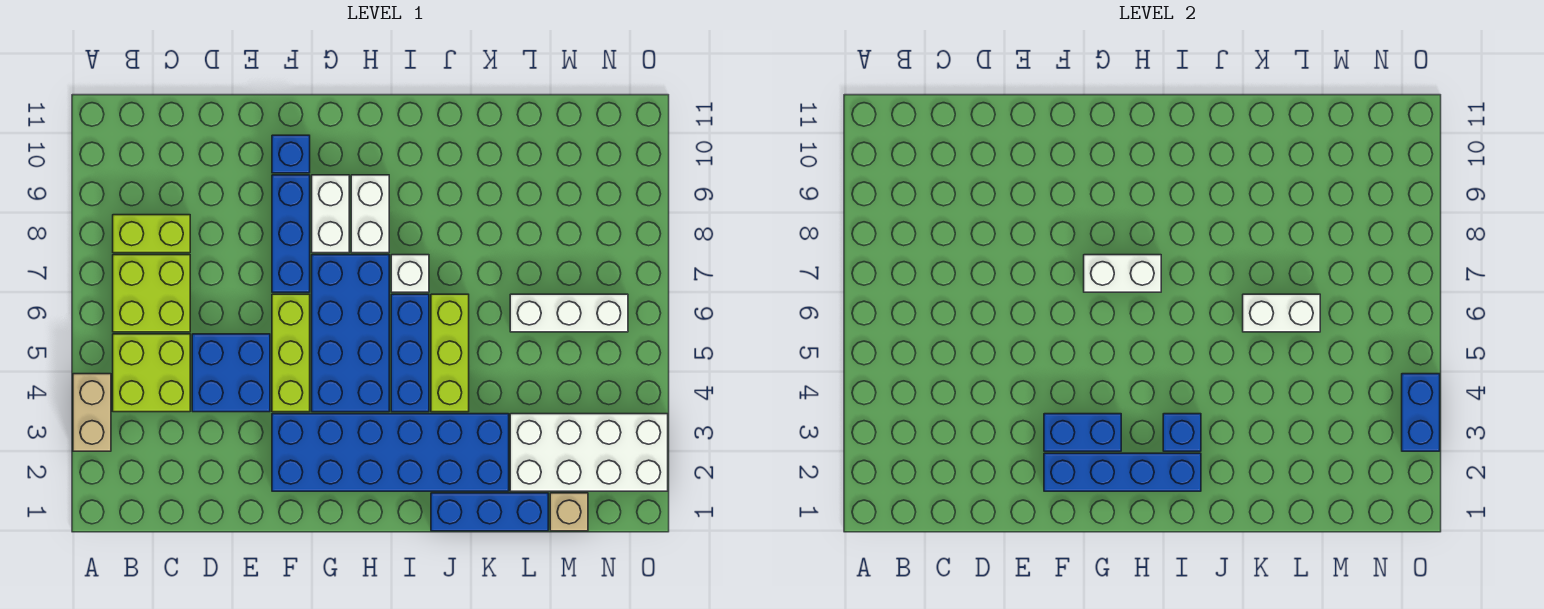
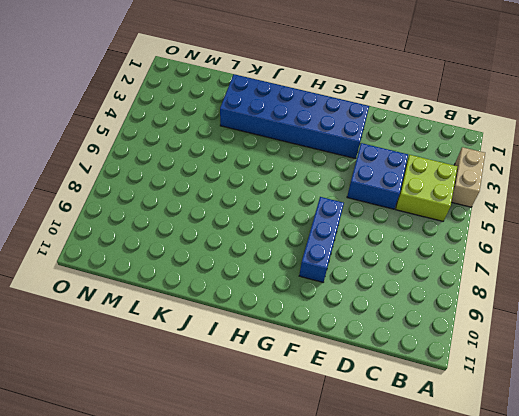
none -> lime 2x2 brick [113,255,190,332]
none -> lime 1x2 brick [113,215,190,253]
none -> lime 1x3 brick [272,294,310,412]

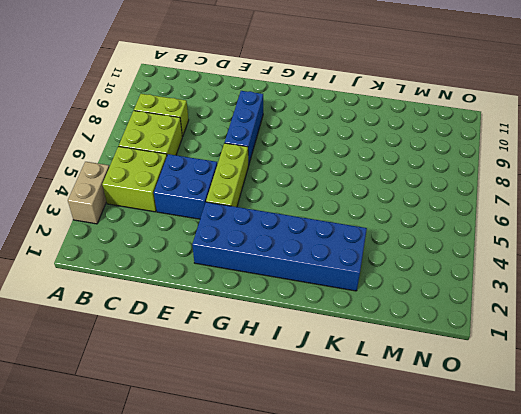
none -> blue 1x1 brick [272,135,310,173]
none -> blue 2x4 brick [312,255,389,412]
none -> white 1x2 brick [312,175,349,253]

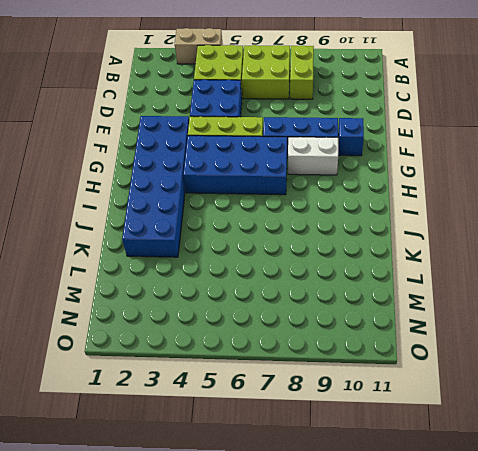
none -> white 1x2 brick [351,175,389,253]
none -> blue 1x3 brick [391,294,429,412]
none -> white 1x1 brick [391,255,429,292]

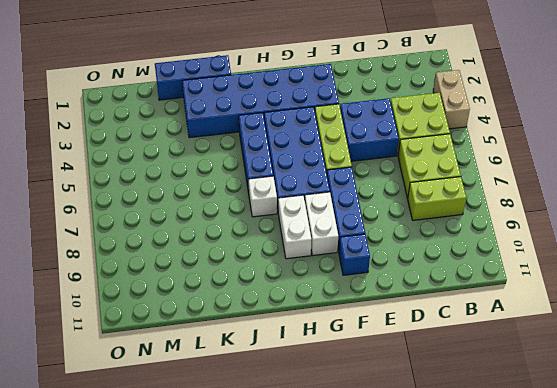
none -> lime 1x3 brick [431,294,469,412]
none -> white 2x4 brick [510,414,668,491]
none -> white 1x3 brick [510,294,628,332]

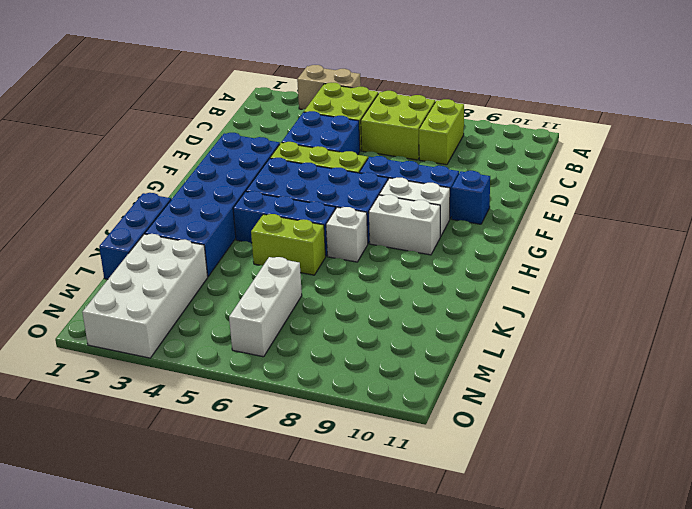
lime 1x2 brick [251,214,326,275] -> lime 1x3 brick [431,294,469,412]
none -> tan 1x1 brick [550,493,588,531]
none -> blue 1x4 brick [1044,453,1201,491]
none -> blue 1x2 brick [1044,414,1121,451]

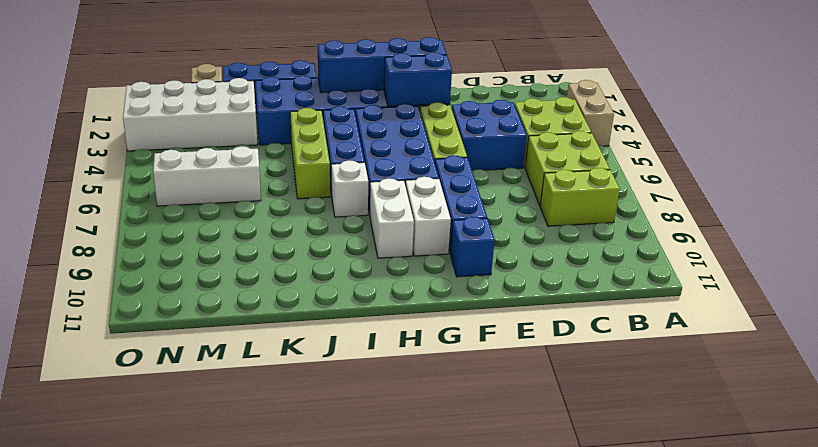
none -> white 1x2 brick [1084,255,1161,292]
none -> blue 1x1 brick [1163,414,1201,451]
none -> white 1x2 brick [1243,294,1320,332]

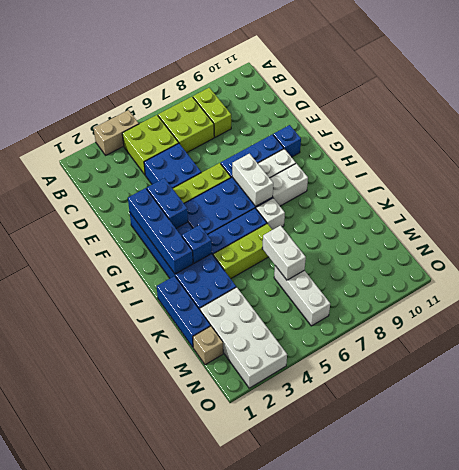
none -> blue 1x2 brick [1402,374,1440,451]

